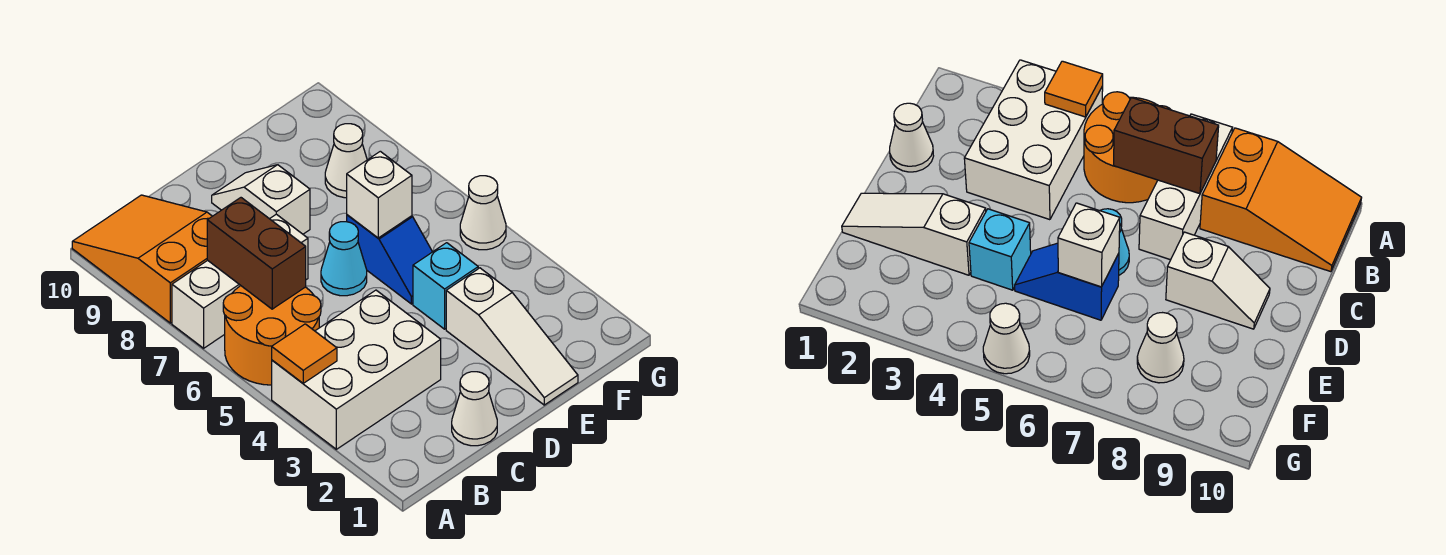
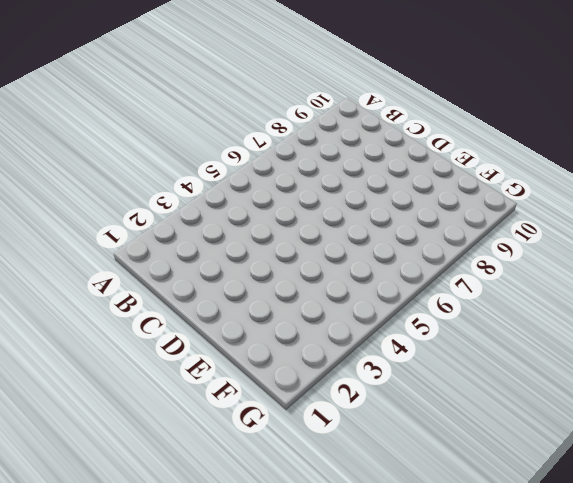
none -> white 2x3 brick [272,290,441,449]
none -> orange 2x2 round brick [223,286,321,385]
none -> white 1x3 brick [172,214,308,348]

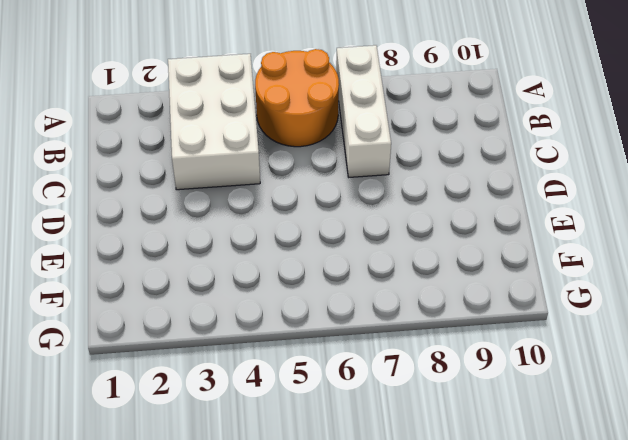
none -> orange 2x3 slope [72,195,212,323]
none -> white 1x1 cone [452,372,497,446]
none -> cyan 1x1 cone [321,222,367,296]

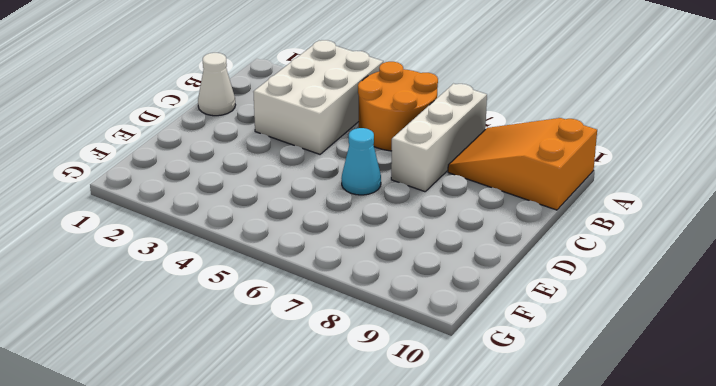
orange 2x3 slope [448,118,597,210] -> orange 2x3 slope turned to [72,195,212,323]
none -> white 1x2 slope [212,165,310,234]
none -> white 1x3 slope [446,268,578,405]
none -> cyan 1x1 brick [413,243,478,329]

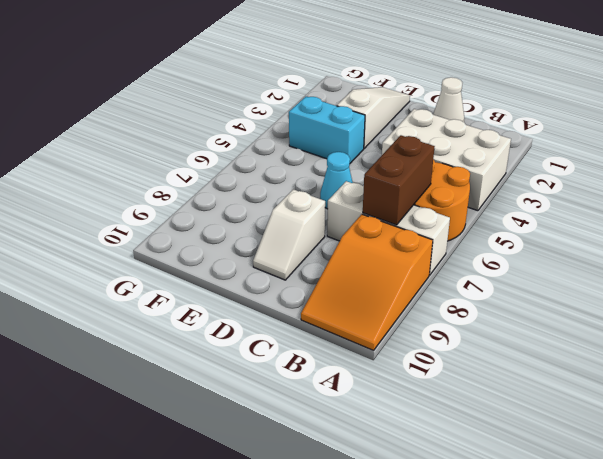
cyan 1x2 brick [289,96,365,163] -> cyan 1x1 brick [413,243,478,329]
none -> blue 1x2 slope [347,215,432,304]
none -> white 1x1 cone [325,124,367,198]
none -> white 1x1 cone [460,176,506,250]

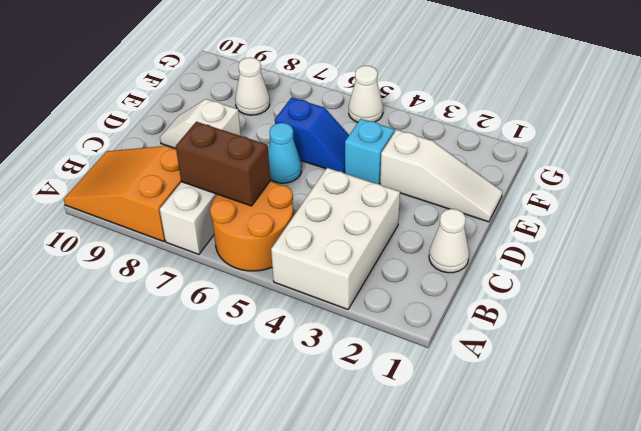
none -> orange 1x1 tile [272,324,337,383]
none -> white 1x1 brick [347,151,412,238]

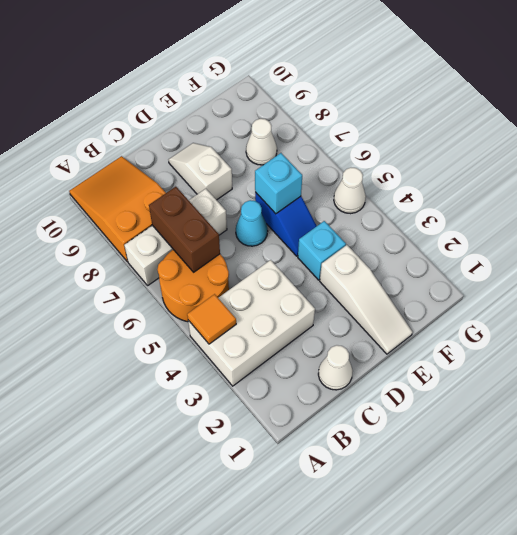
cyan 1x1 brick [255,153,302,214] -> white 1x1 brick [347,151,412,238]

